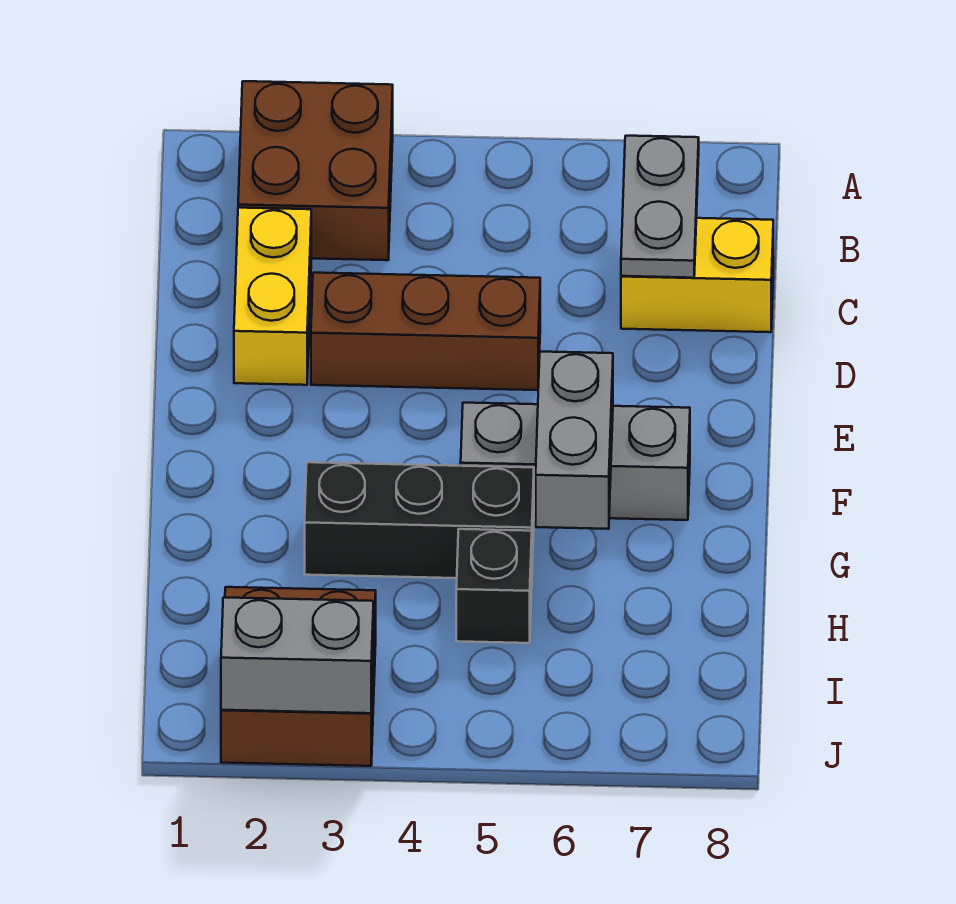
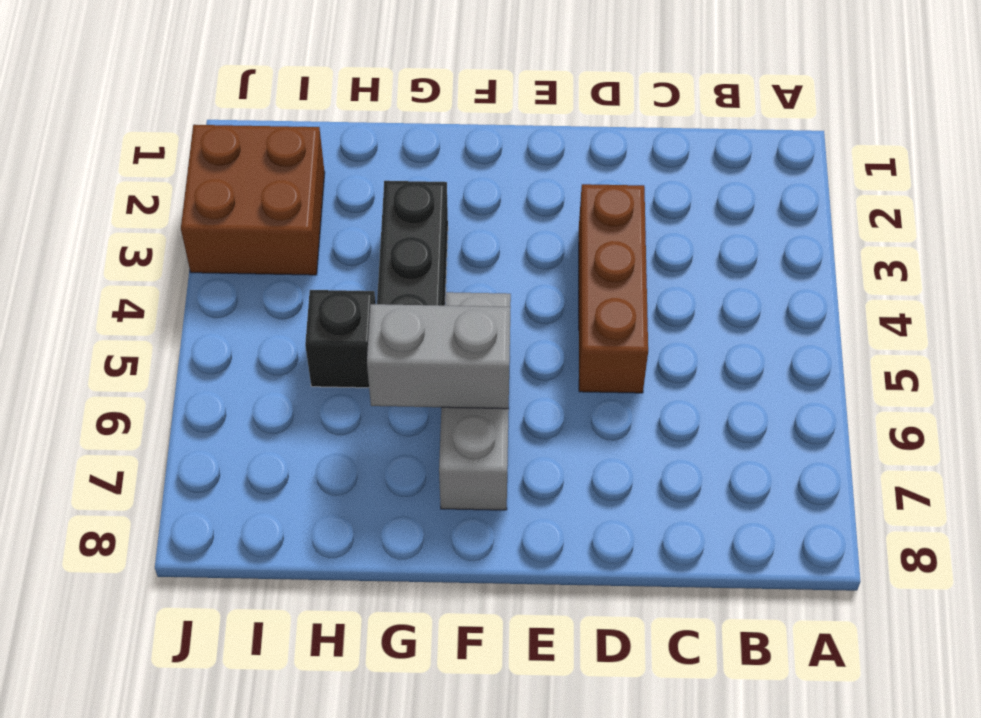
none -> brown 2x2 brick [238,81,393,260]
none -> yellow 1x2 brick [234,208,311,385]

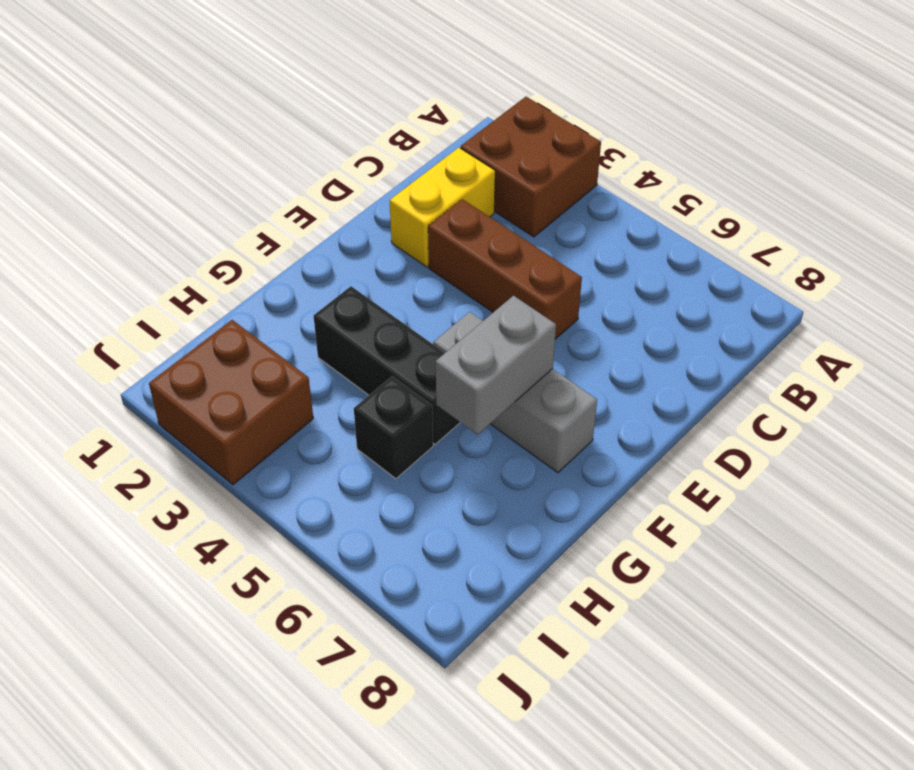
none -> yellow 1x2 brick [621,218,773,332]
none -> grey 1x2 plate [621,136,699,278]

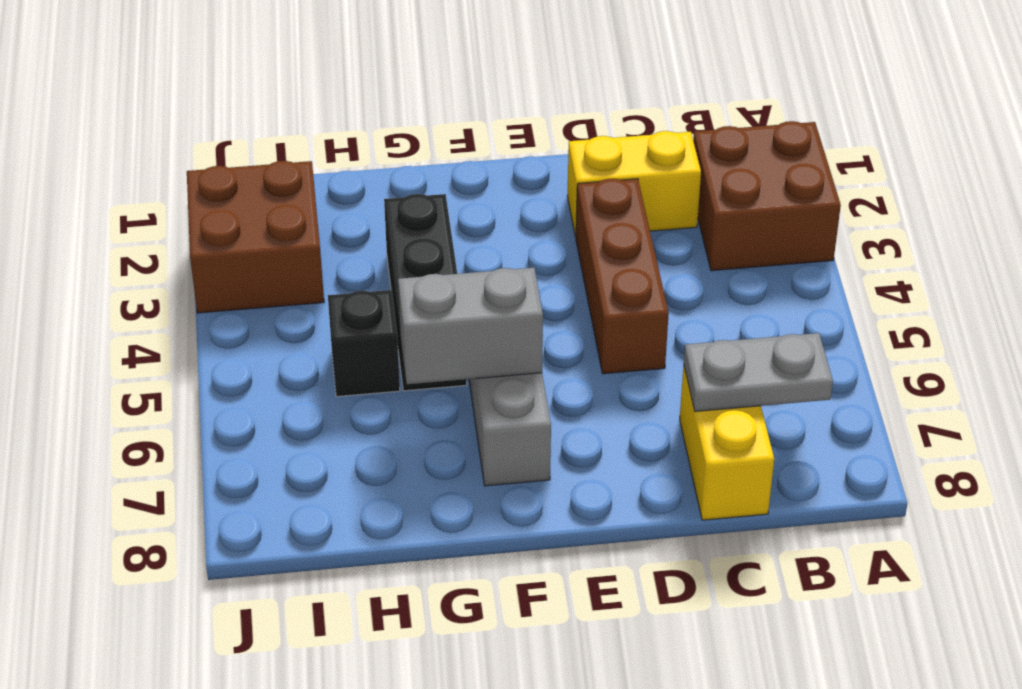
none -> grey 1x2 brick [221,597,374,713]

